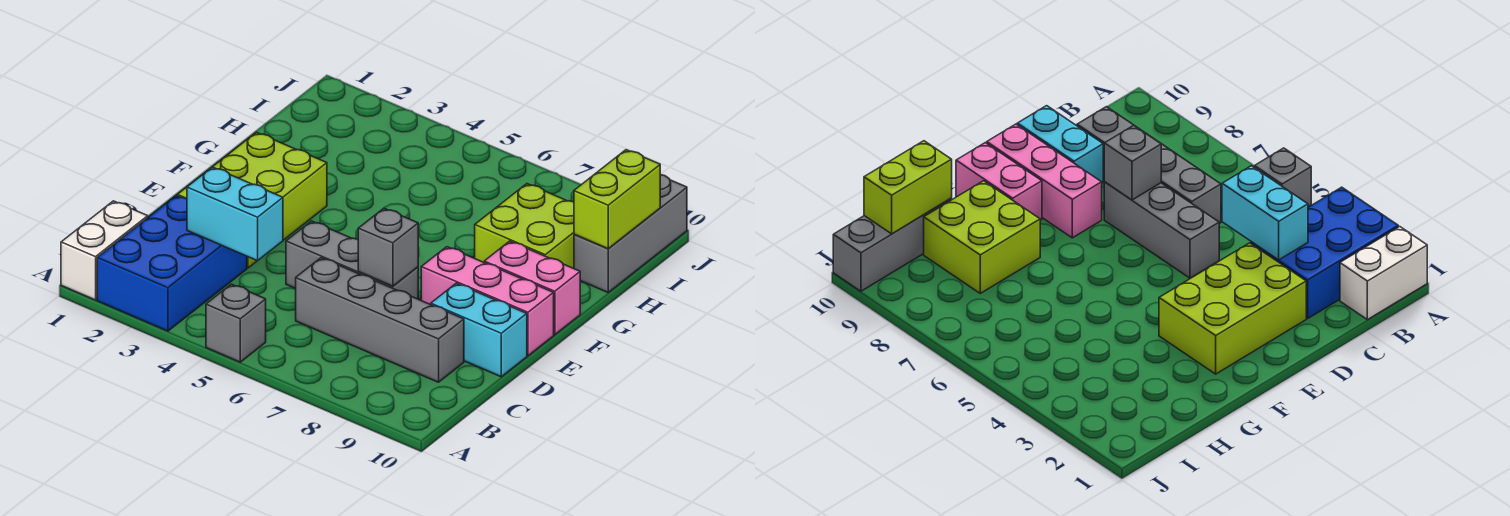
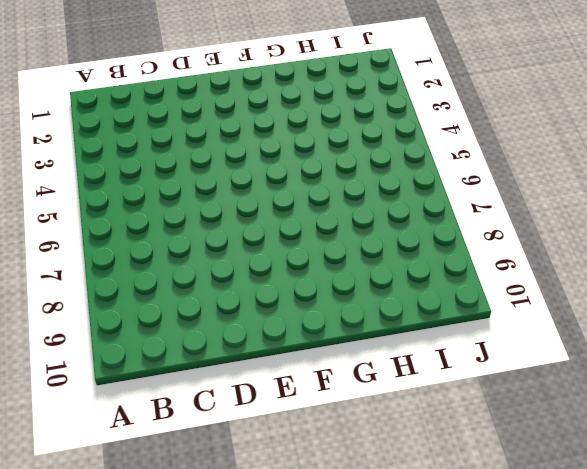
none -> white 1x2 brick [61,201,148,300]
none -> blue 2x3 brick [97,196,247,331]
none -> grey 1x1 brick [206,284,266,362]

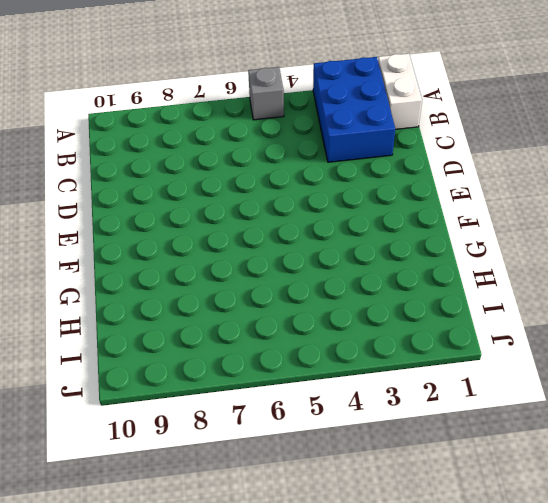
none -> grey 1x4 brick [296,258,464,382]
none -> lime 2x3 brick [177,132,327,268]
none -> grey 1x3 brick [286,221,418,299]

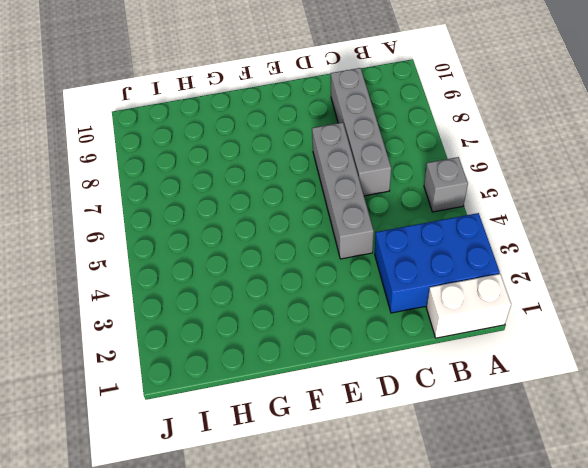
grey 1x4 brick [312,122,374,259] -> grey 1x3 brick [286,221,418,299]
none -> lime 2x3 brick [177,132,327,268]
none -> cyan 1x2 brick [431,283,527,377]
none -> pink 1x3 brick [421,247,554,356]

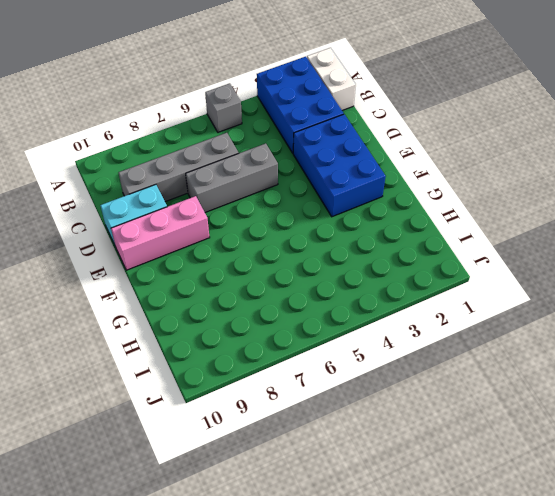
blue 2x3 brick [293,114,386,217] -> lime 2x3 brick [177,132,327,268]
none -> pink 1x2 brick [484,241,580,335]
none -> lime 2x2 brick [475,184,574,268]
none -> grey 1x3 brick [574,175,687,292]

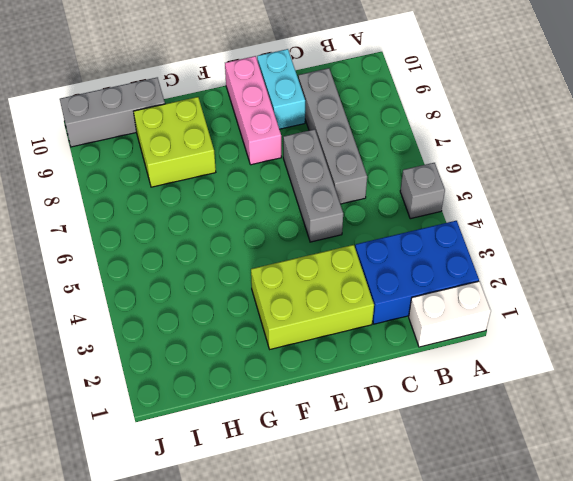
none -> pink 1x2 brick [484,241,580,335]
none -> cyan 1x2 brick [187,167,283,261]
none -> grey 1x1 brick [358,208,418,286]

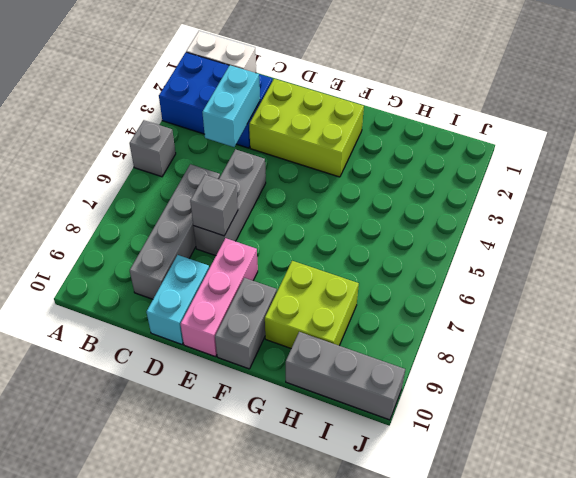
grey 1x2 brick [215,278,277,369] -> pink 1x2 brick [484,241,580,335]
none -> lime 1x2 brick [574,150,660,249]

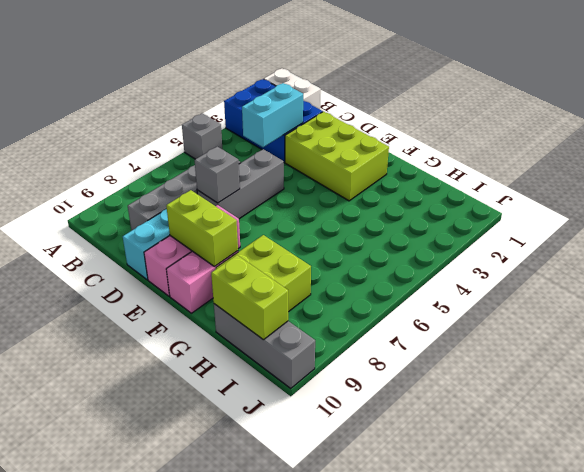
lime 1x2 brick [166,190,238,267] -> none

